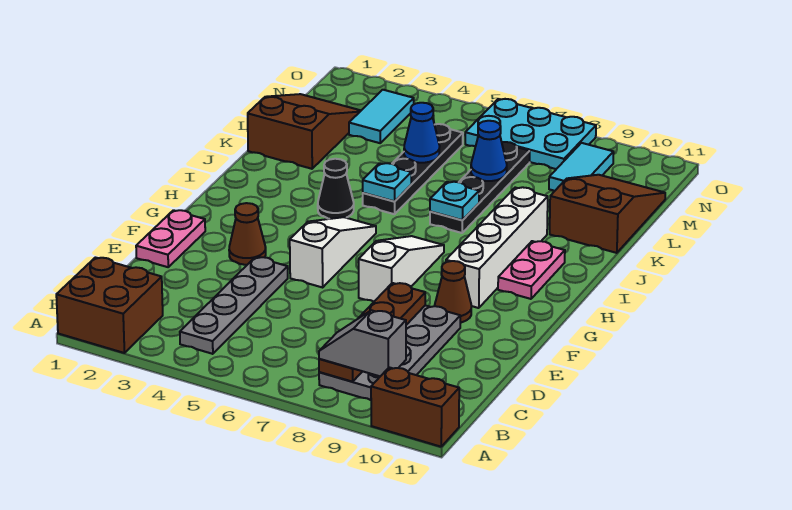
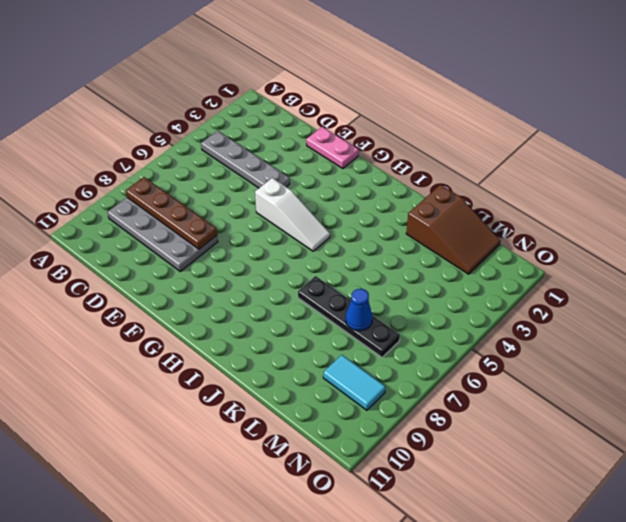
none -> brown 2x2 brick [56,258,163,353]
none -> brown 1x2 brick [371,367,459,447]
none -> brown 1x1 cone [229,203,266,265]

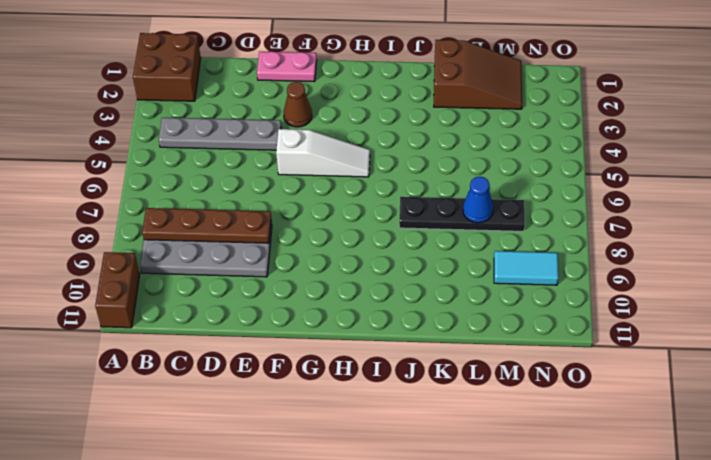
none -> white 1x3 slope [359,236,444,302]
none -> brown 1x1 cone [435,261,471,323]
none -> white 1x4 brick [446,187,548,308]

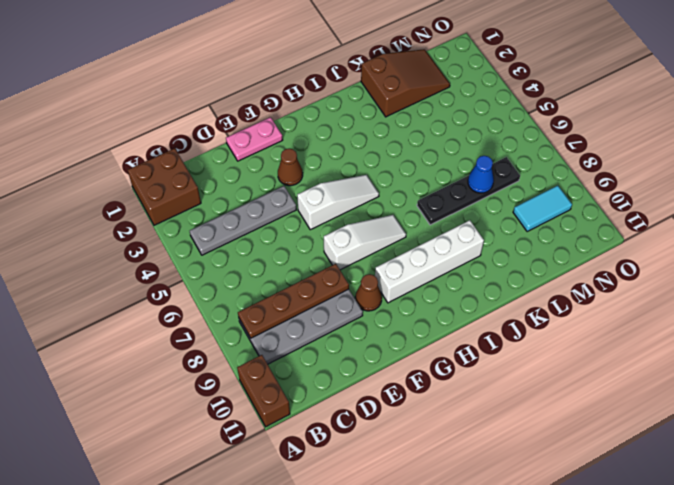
none -> pink 1x2 plate [498,241,565,299]
none -> black 1x1 cone [318,159,354,219]
none -> black 1x4 plate [363,124,463,214]

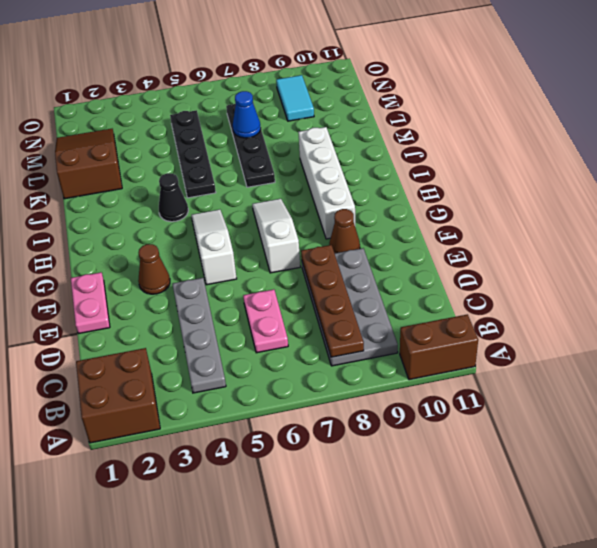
pink 1x2 plate [243,289,288,353] -> pink 1x2 plate moved to [498,241,565,299]
none -> brown 2x3 slope [550,175,665,253]
none -> cyan 1x2 tile [349,90,414,143]
none -> cyan 2x3 plate [465,99,596,169]

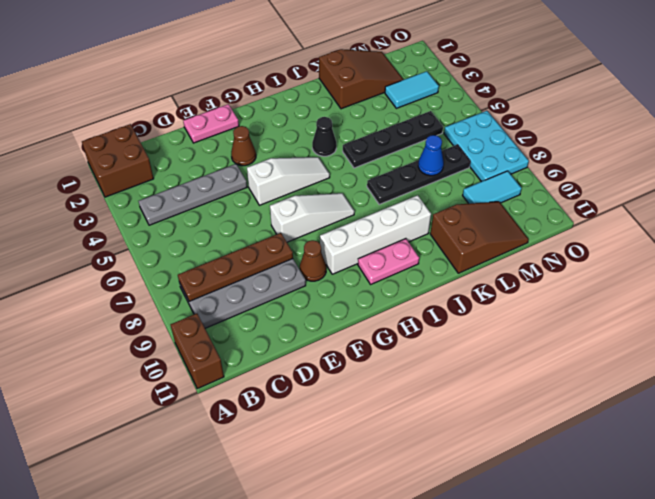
none -> cyan 1x1 plate [363,163,411,201]
none -> cyan 1x1 plate [430,182,479,220]
none -> blue 1x1 cone [404,103,440,163]

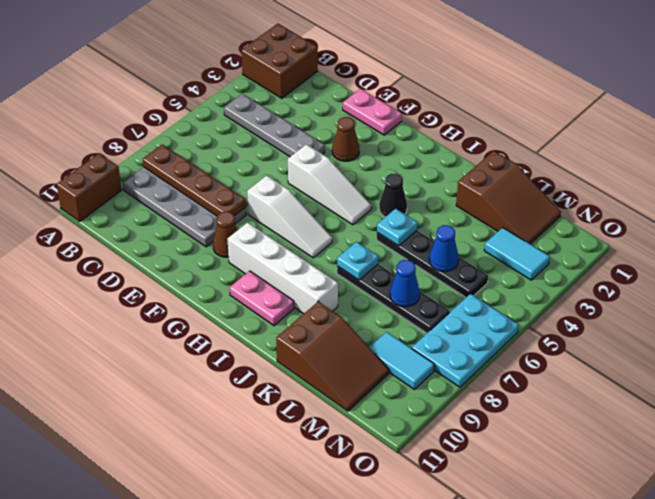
none -> grey 1x2 slope [319,310,406,376]

